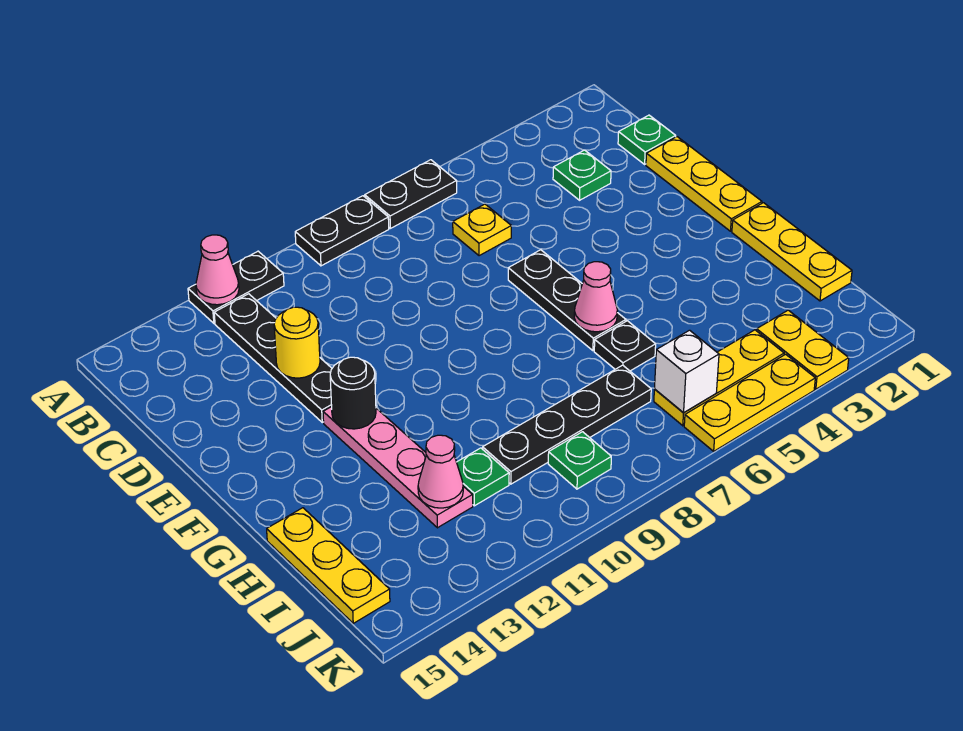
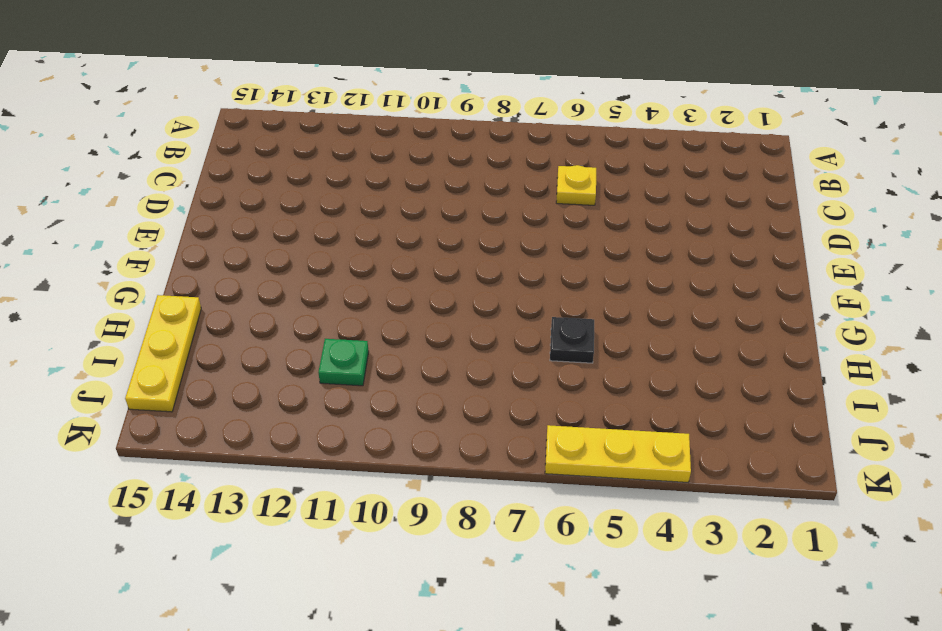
none -> black 1x2 plate [365,160,457,228]
none -> black 1x2 plate [295,196,389,266]
none -> black 1x2 plate [188,251,284,323]

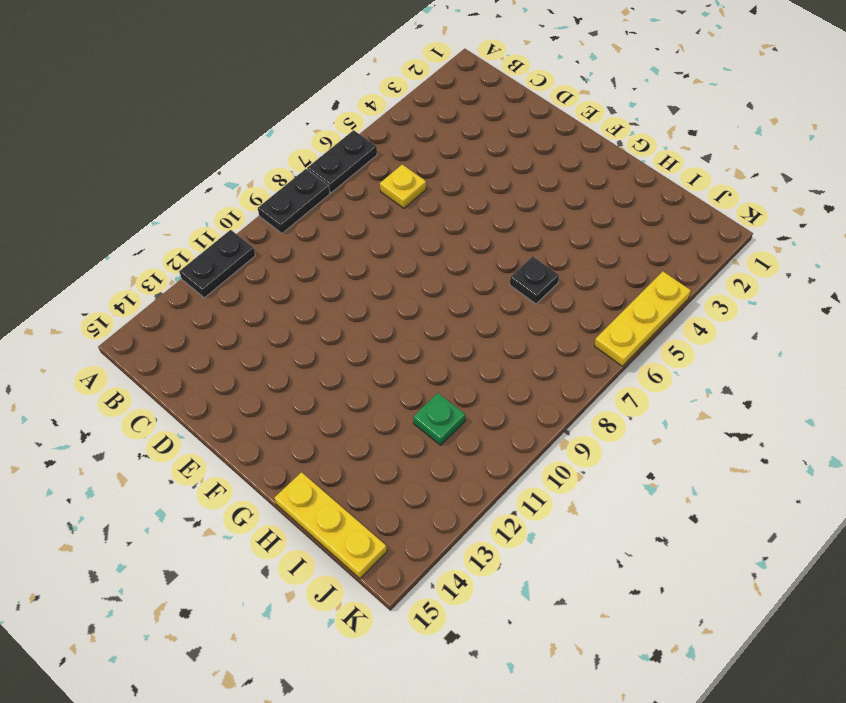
none -> black 1x4 plate [214,294,332,422]
none -> green 1x1 plate [618,115,676,164]
none -> green 1x1 plate [553,150,611,200]

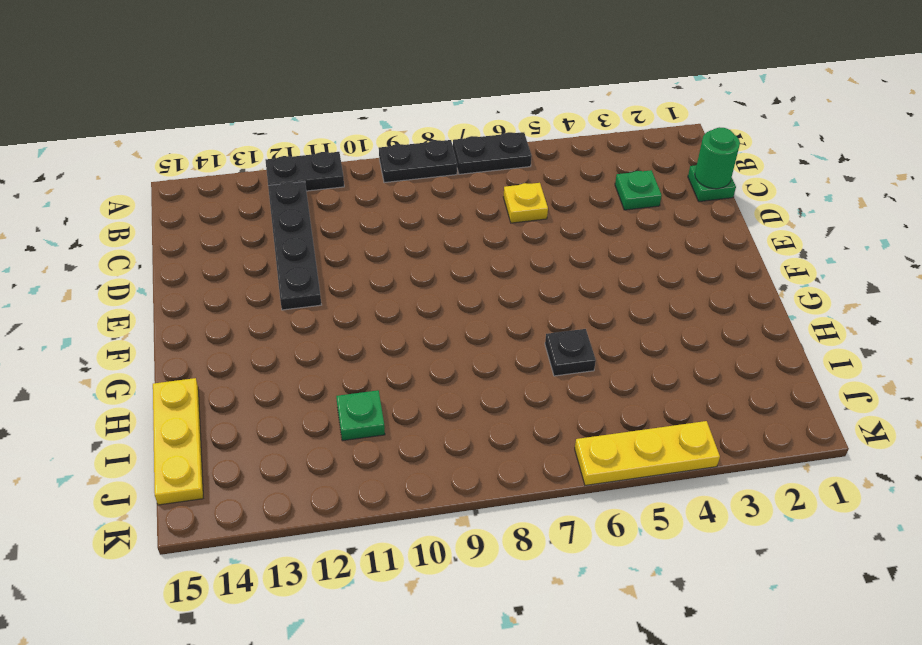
green 1x1 round brick [695,127,740,189] -> none
none -> yellow 1x3 plate [646,137,762,231]
none -> black 1x3 plate [508,250,626,351]
none -> pink 1x4 plate [323,407,473,528]

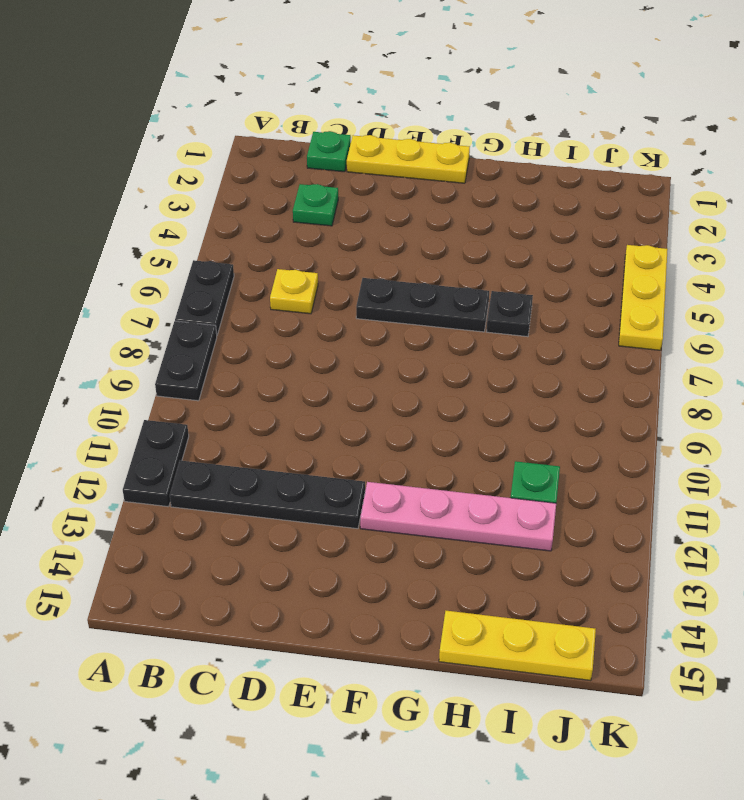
none -> yellow 1x3 plate [732,203,852,301]
none -> black 1x4 plate [483,365,651,484]
none -> yellow 1x2 plate [756,310,849,389]

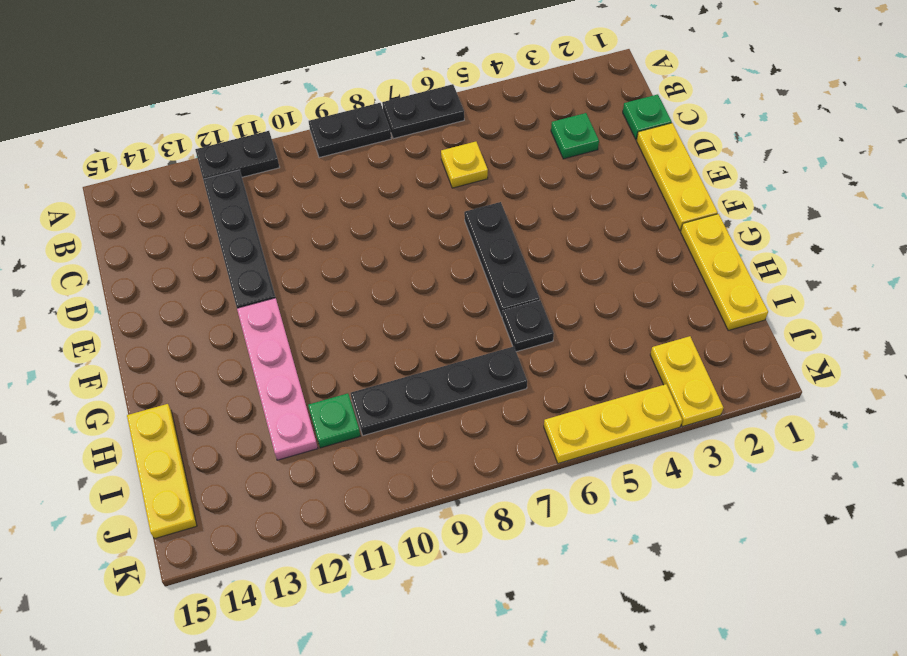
none -> yellow 1x3 plate [654,330,784,426]
none -> green 1x1 plate [548,432,611,489]
none -> pink 1x1 cone [196,235,239,305]

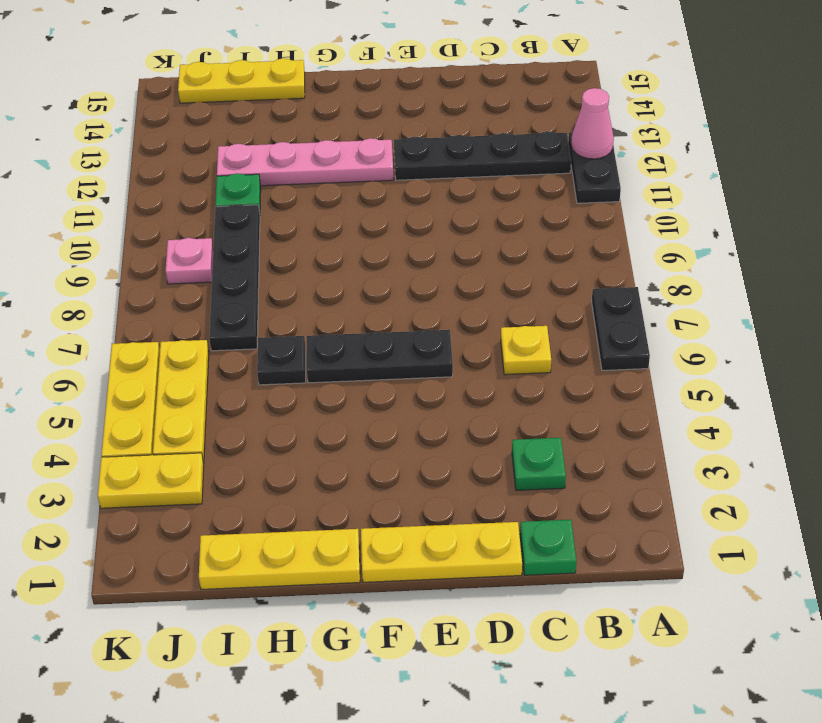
pink 1x1 plate [166,238,213,284] -> green 1x1 plate [548,432,611,489]
none -> black 1x2 plate [295,196,389,266]
none -> yellow 1x1 round brick [274,307,320,378]
none -> black 1x1 round brick [330,357,376,429]

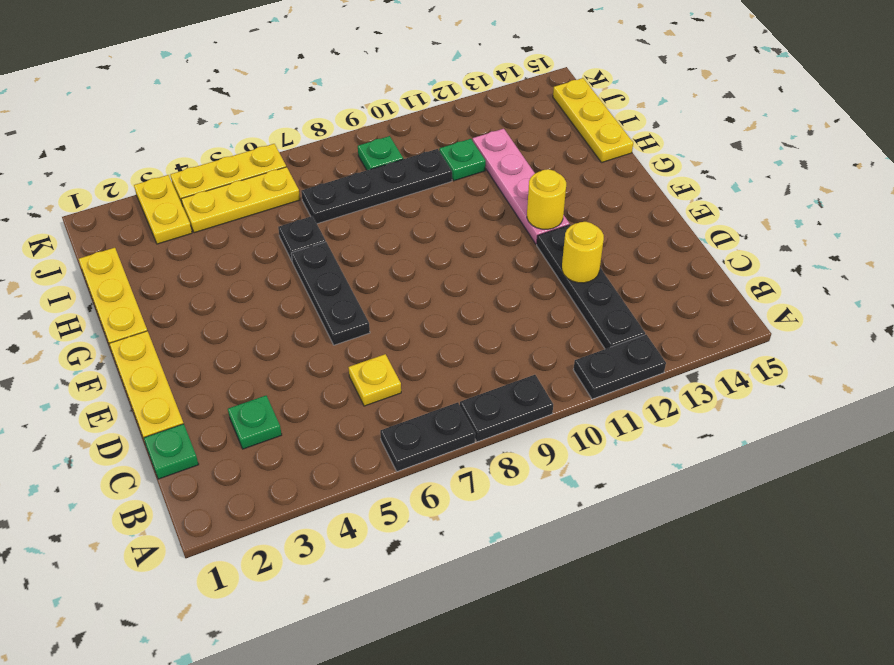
yellow 1x1 round brick [527,169,566,229] -> black 1x1 round brick [330,357,376,429]
none -> pink 1x1 cone [196,235,239,305]
none -> pink 1x1 cone [574,262,617,332]
none -> pink 1x1 cone [418,435,463,508]

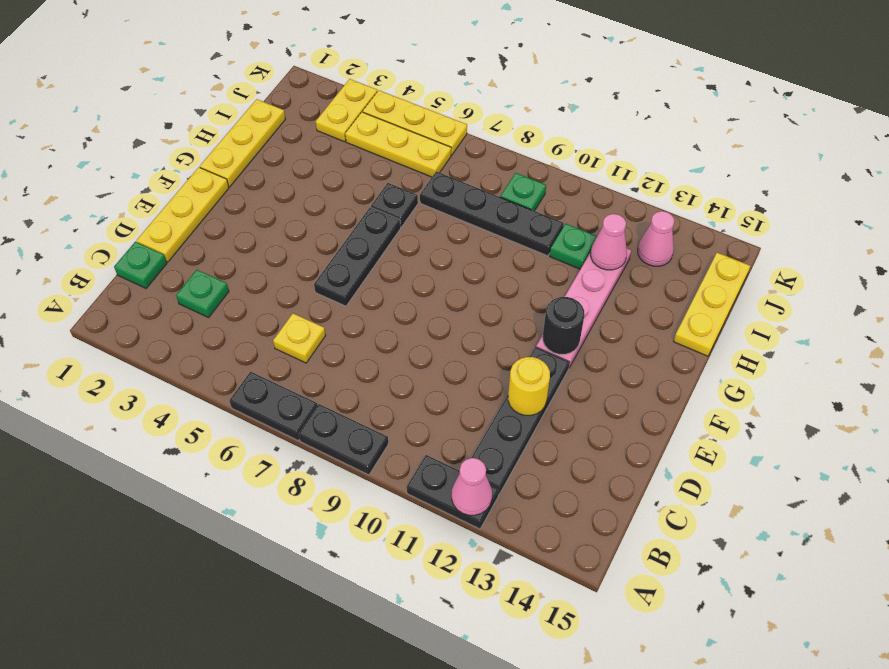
pink 1x1 cone [638,211,674,266] -> pink 1x1 cone moved to [574,262,617,332]
none -> white 1x1 brick [654,330,719,413]

